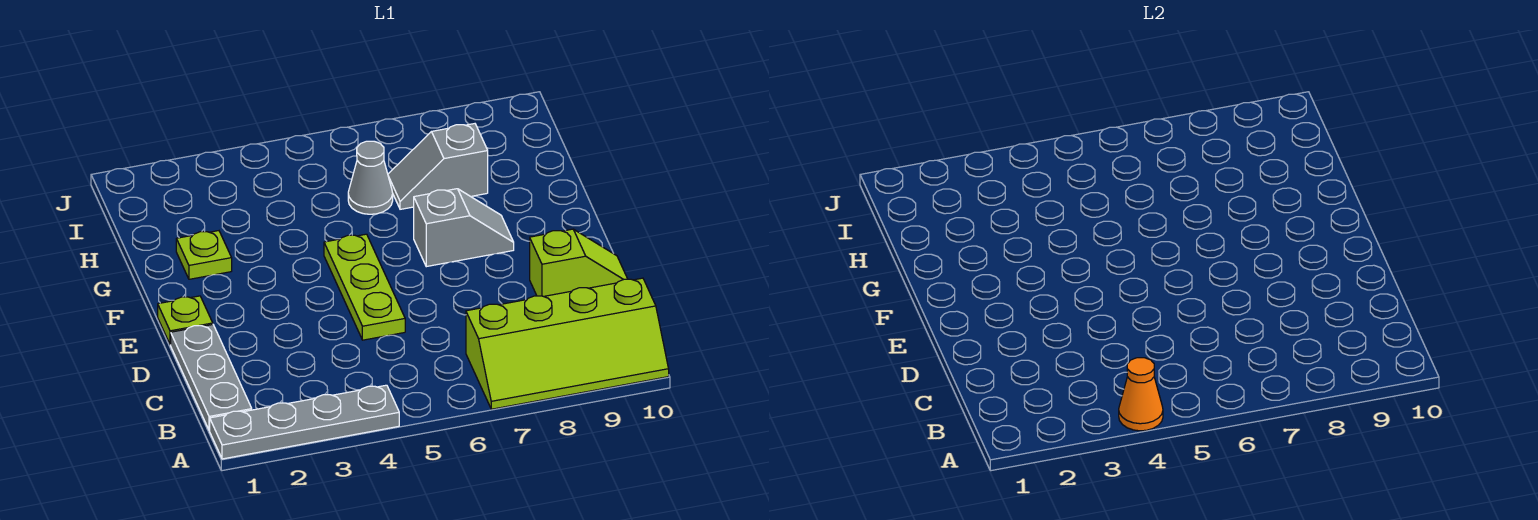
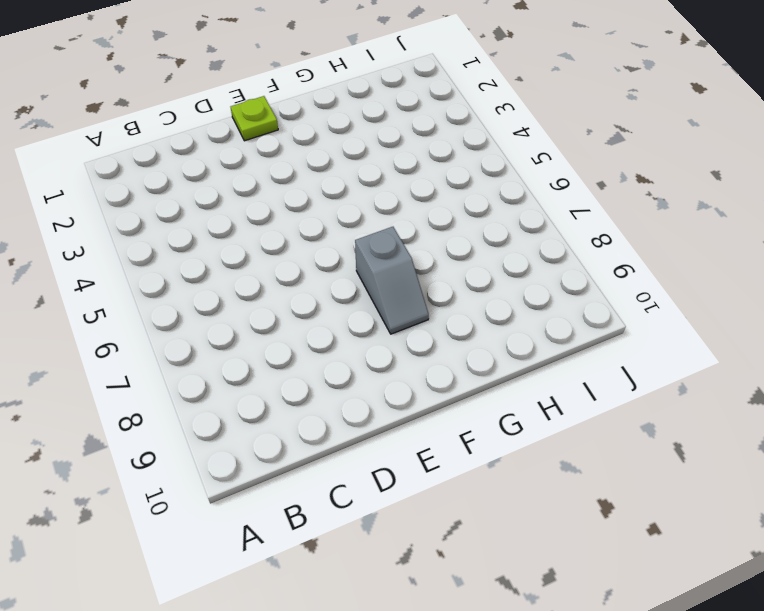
none -> grey 1x4 plate [210,385,399,459]
none -> lime 2x4 slope [466,278,669,409]

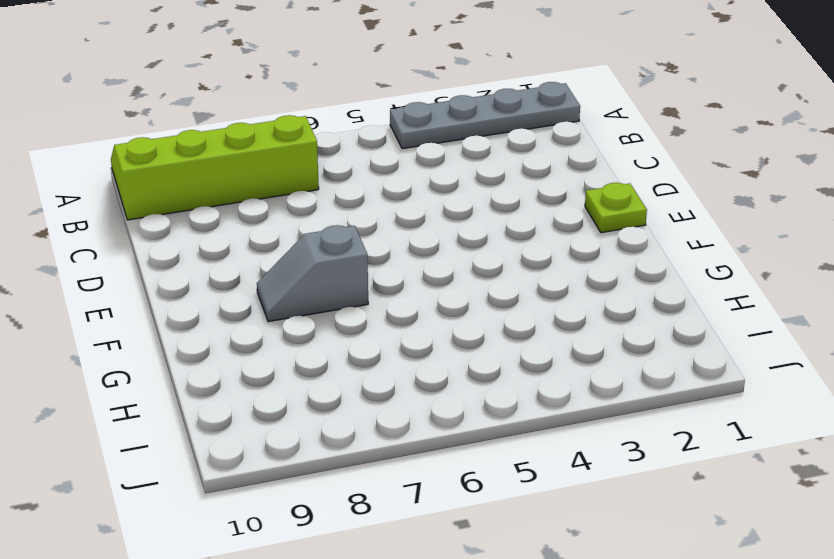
none -> grey 1x3 plate [171,325,252,430]
none -> lime 1x3 plate [324,234,405,340]

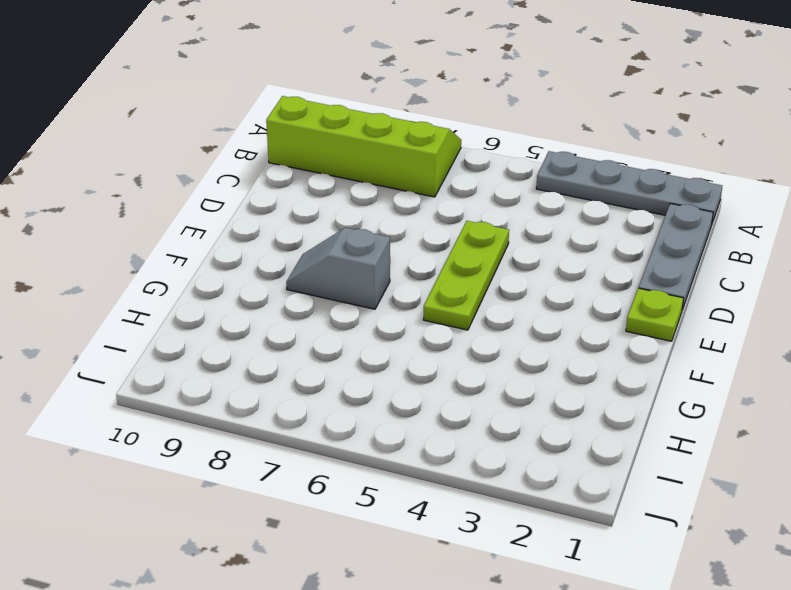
none -> lime 1x2 slope [530,229,627,296]
none -> lime 1x1 plate [176,231,232,279]

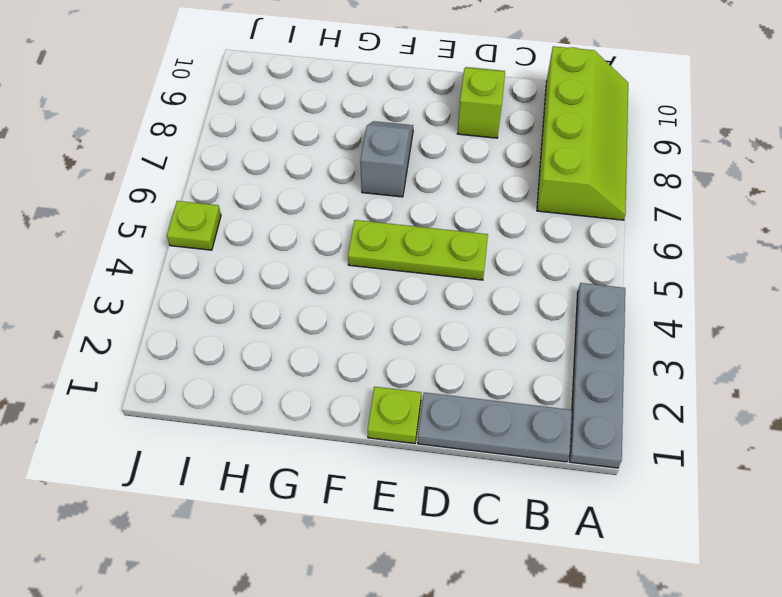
lime 1x1 plate [167,201,221,250] -> lime 1x1 plate moved to [176,231,232,279]
none -> grey 1x1 cone [348,141,393,214]
none -> grey 1x2 slope [388,124,488,209]

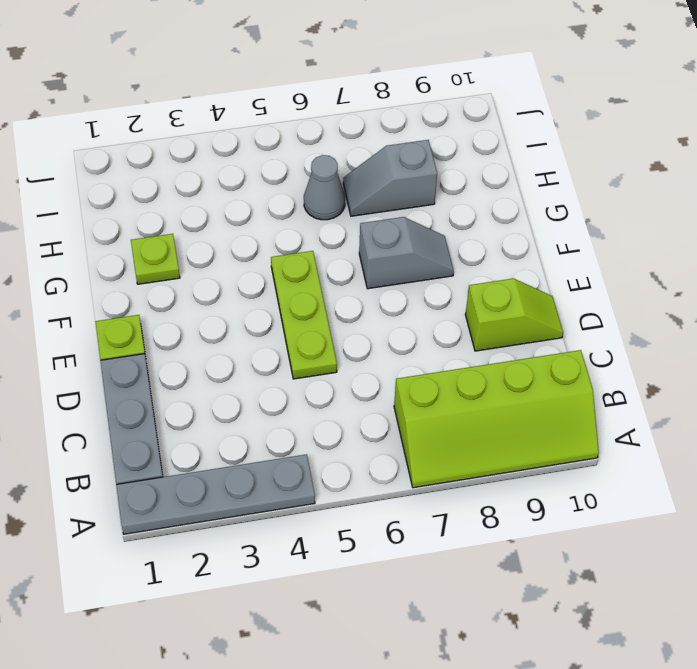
none -> orange 1x1 cone [1119,358,1163,431]

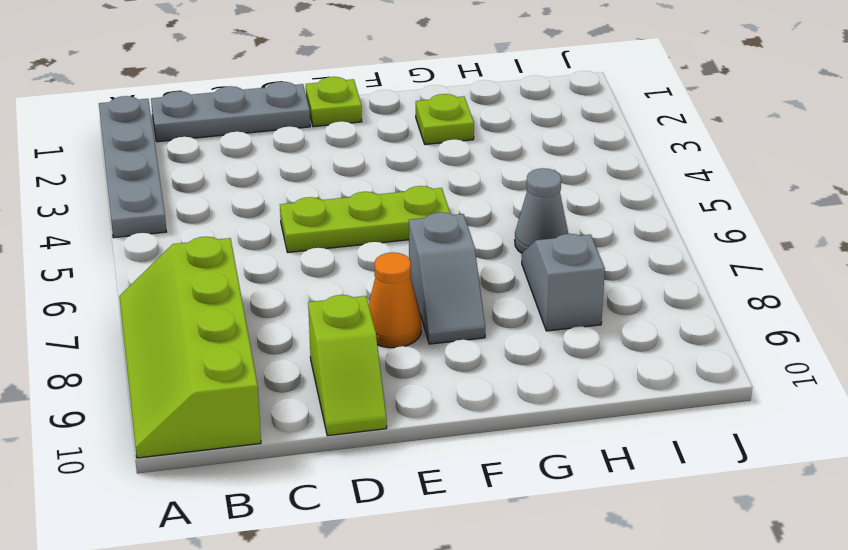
orange 1x1 cone [369,252,421,348] -> orange 1x1 cone moved to [1119,358,1163,431]

